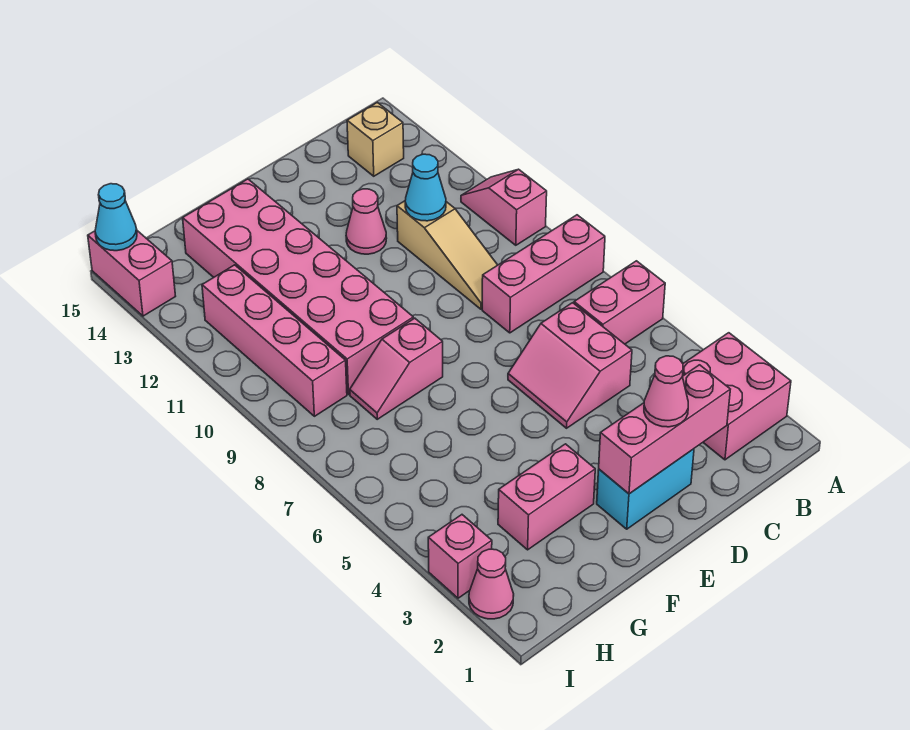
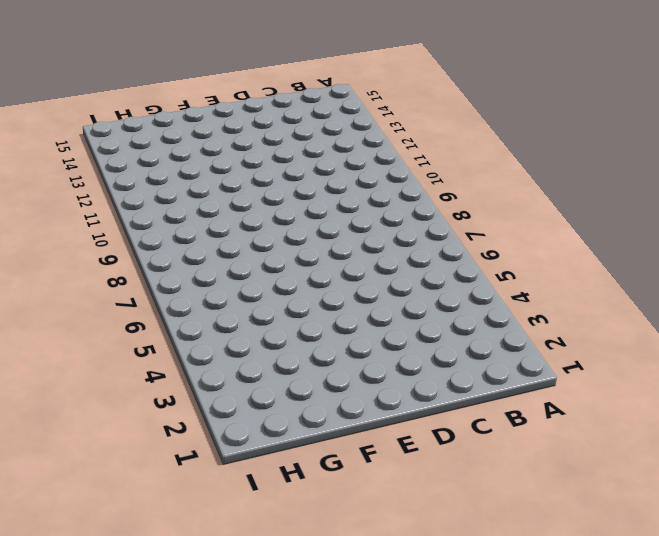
none -> pink 2x2 brick [683,333,791,460]
none -> pink 1x2 brick [574,261,665,344]
none -> pink 1x3 brick [482,215,605,333]

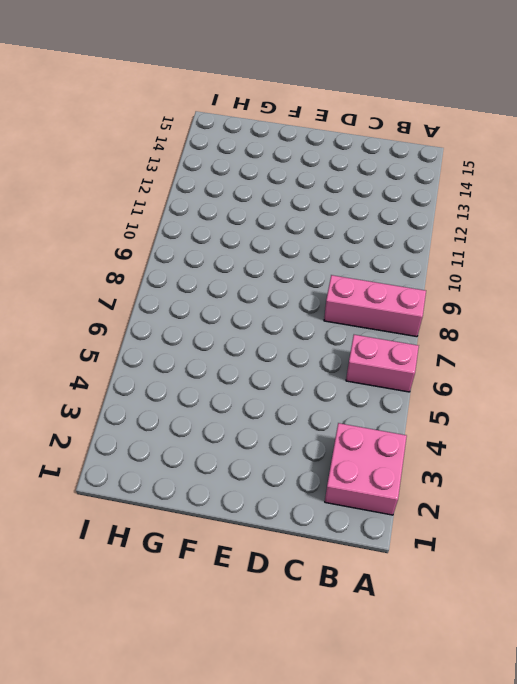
none -> pink 1x2 slope [461,169,547,245]
none -> tan 1x1 brick [347,102,404,176]
none -> pink 2x2 slope [508,303,632,428]

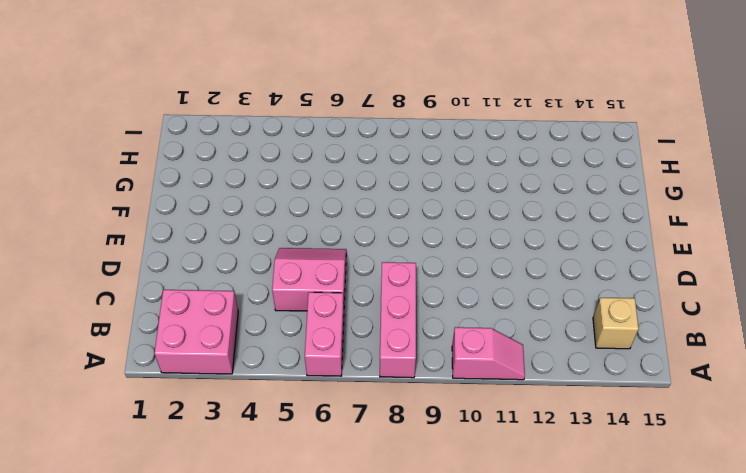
none -> tan 1x3 slope [397,201,497,309]
none -> cyan 1x2 brick [597,449,694,529]
none -> pink 1x1 cone [346,189,387,254]

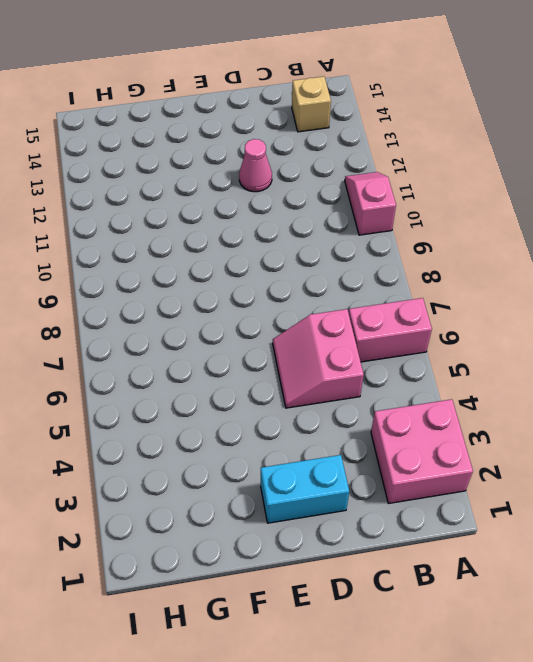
none -> pink 1x3 brick [482,215,605,333]
none -> tan 1x3 slope [397,201,497,309]
none -> pink 1x2 brick [498,444,595,550]

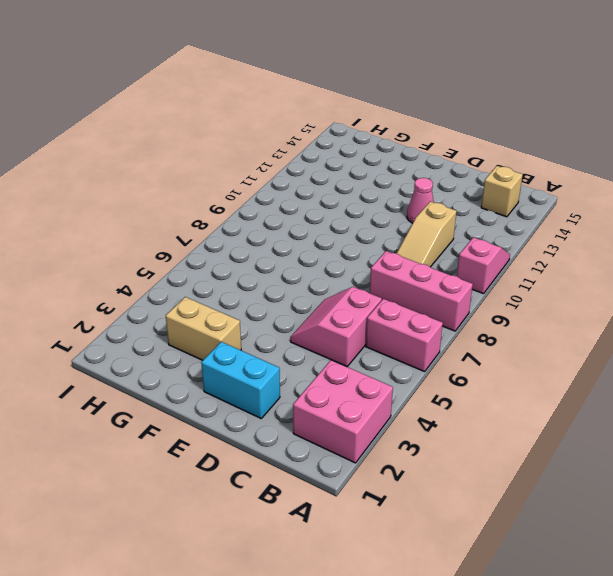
tan 1x2 brick [166,297,241,360] -> pink 1x2 brick [498,444,595,550]
none -> pink 1x2 slope [350,318,443,419]
none -> pink 2x6 brick [183,179,413,394]
none -> pink 1x4 brick [202,265,347,416]

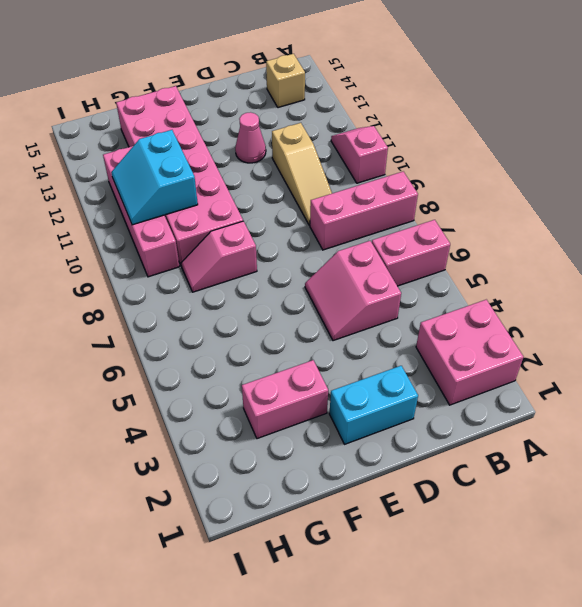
cyan 2x2 slope [111,130,198,225] -> none
none -> pink 1x1 cone [469,549,514,619]
none -> pink 1x1 brick [428,515,492,598]
none -> pink 1x2 brick [88,231,176,316]

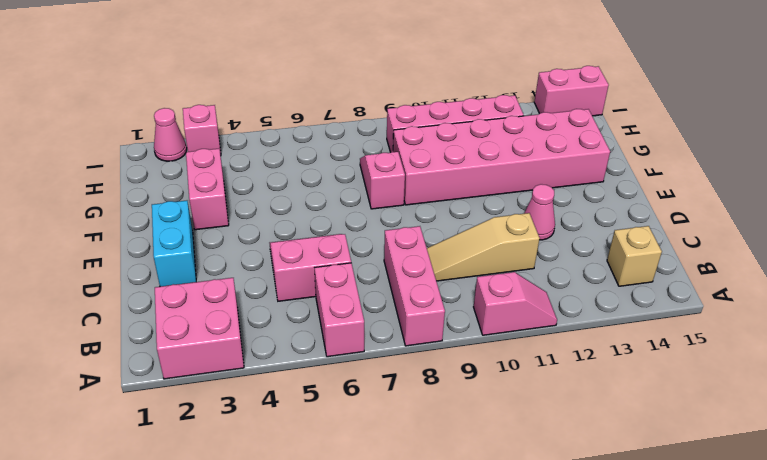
none -> pink 1x3 brick [599,365,730,494]
none -> cyan 1x1 cone [405,154,446,221]
none -> cyan 1x1 cone [95,184,137,251]

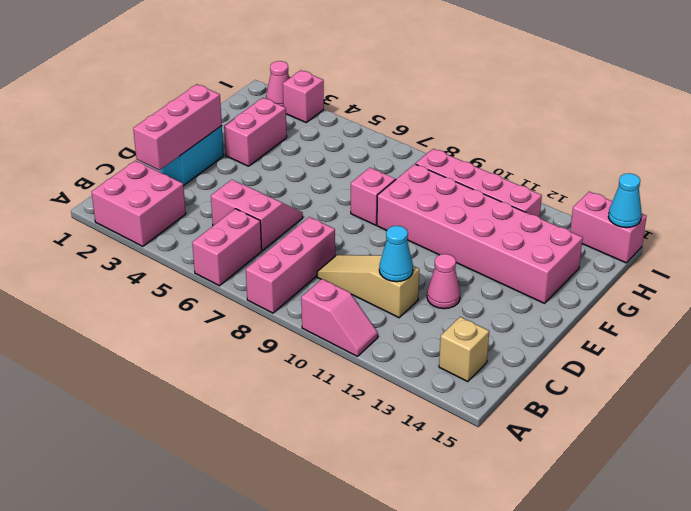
none -> pink 1x1 cone [644,356,688,427]

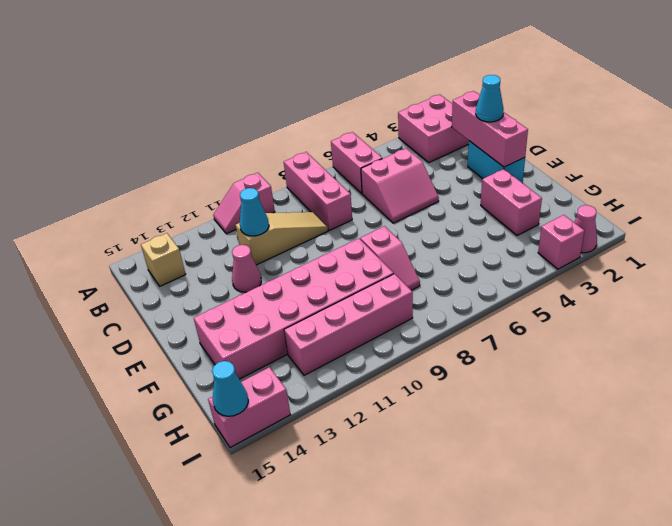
cyan 1x1 cone [476,75,504,122] -> pink 1x1 cone [644,356,688,427]

